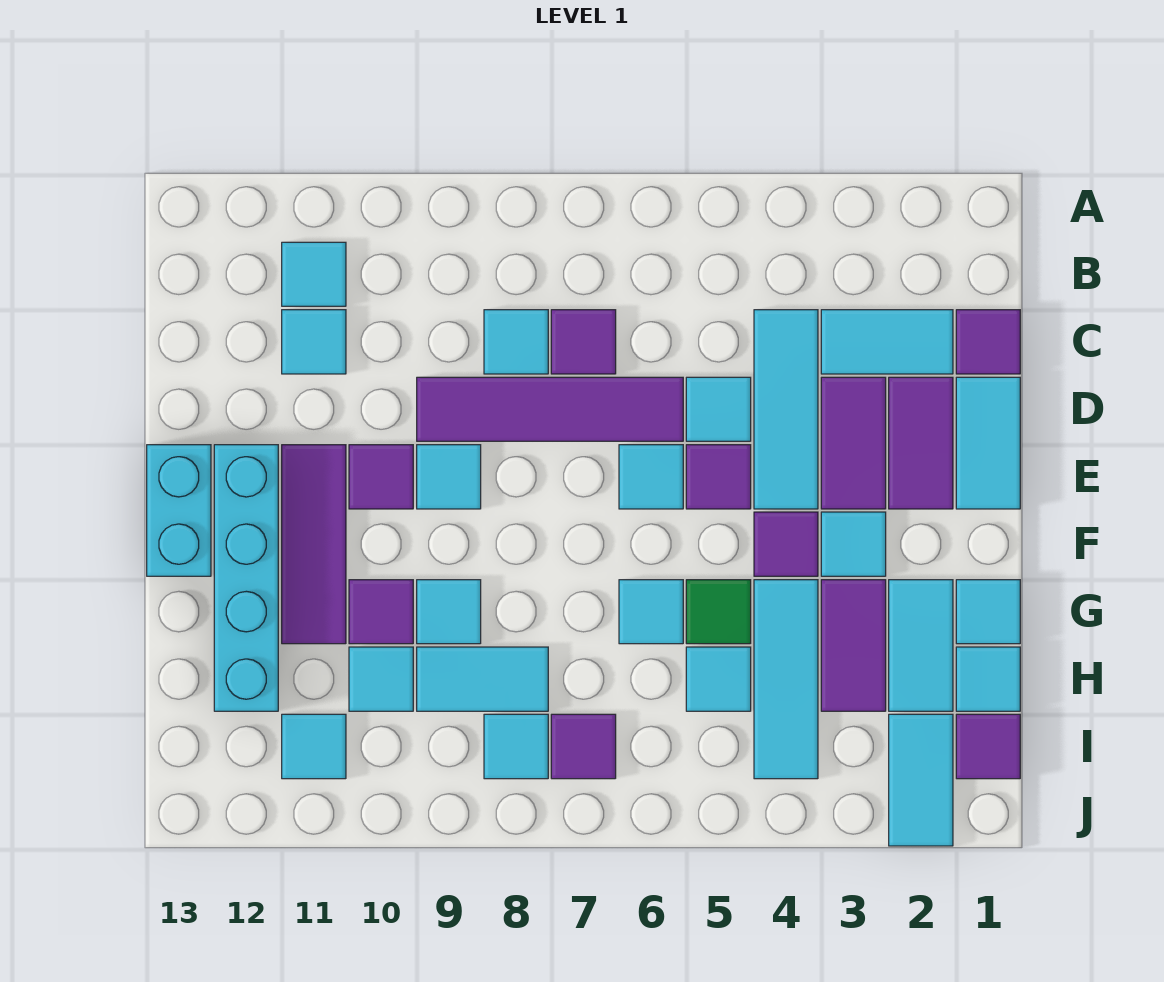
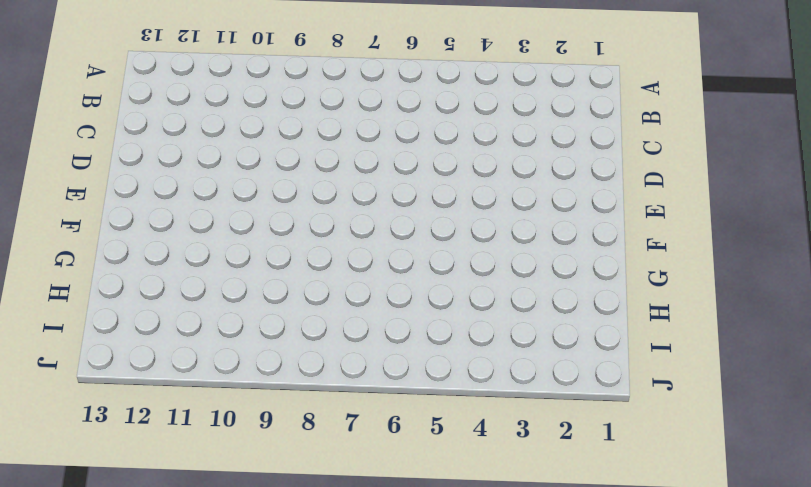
none -> cyan 1x1 tile [282,242,346,306]
none -> purple 1x1 tile [956,310,1020,374]
none -> cyan 1x2 tile [821,310,953,374]
none -> cyan 1x3 tile [754,310,818,509]

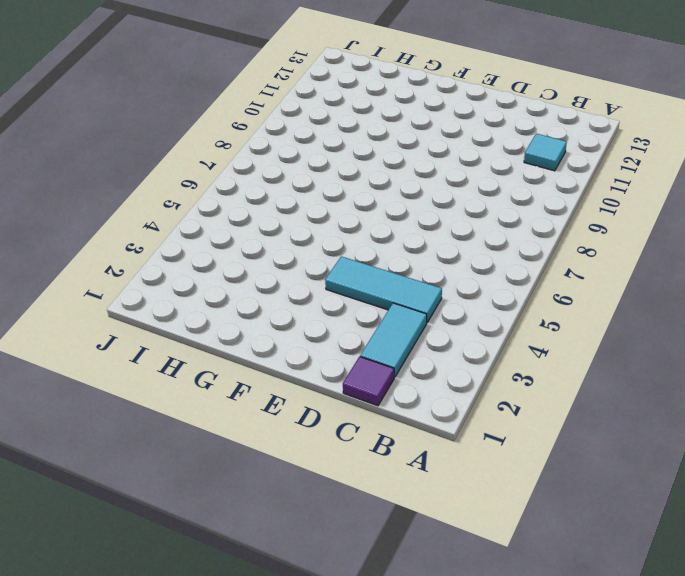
none -> purple 1x1 tile [551,310,616,374]
none -> cyan 1x1 tile [484,310,548,374]
none -> cyan 1x1 tile [282,310,346,374]
none -> cyan 1x2 tile [956,377,1020,509]

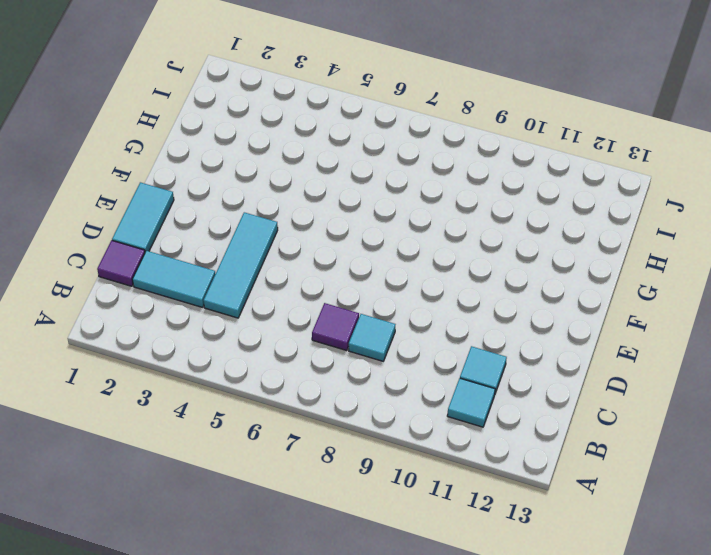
none -> purple 1x2 tile [889,377,953,509]
none -> purple 1x2 tile [821,377,886,509]
none -> cyan 1x1 tile [686,377,751,441]
none -> purple 1x4 tile [417,377,683,441]

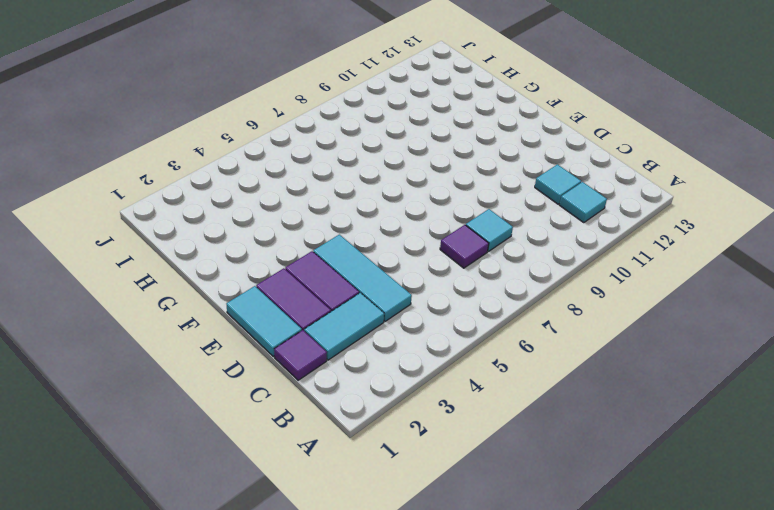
none -> cyan 1x1 tile [686,377,751,441]
none -> purple 1x4 tile [417,377,683,441]
none -> purple 1x1 tile [686,445,751,509]
none -> cyan 1x1 tile [619,445,683,509]

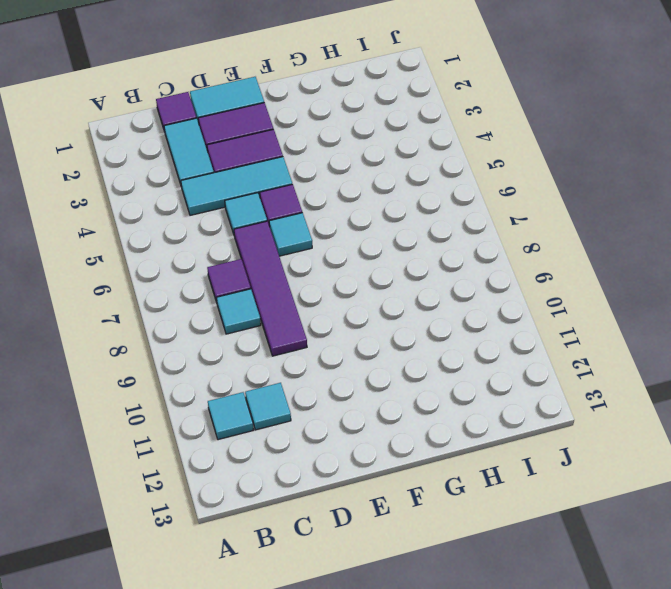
none -> cyan 1x1 tile [417,445,481,509]
none -> purple 1x1 tile [349,445,413,509]
none -> purple 1x3 tile [282,445,346,644]
none -> cyan 1x4 brick [214,445,278,711]

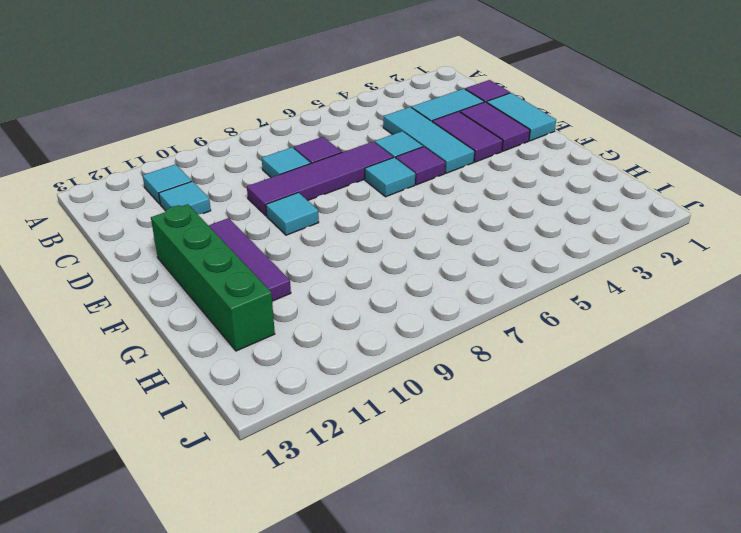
green 1x4 brick [151,204,275,351] -> cyan 1x4 brick [214,445,278,711]
none -> purple 1x1 tile [349,445,413,509]
none -> cyan 1x2 brick [147,445,211,576]
none -> cyan 1x1 tile [821,512,886,576]
none -> purple 1x1 tile [754,512,818,576]

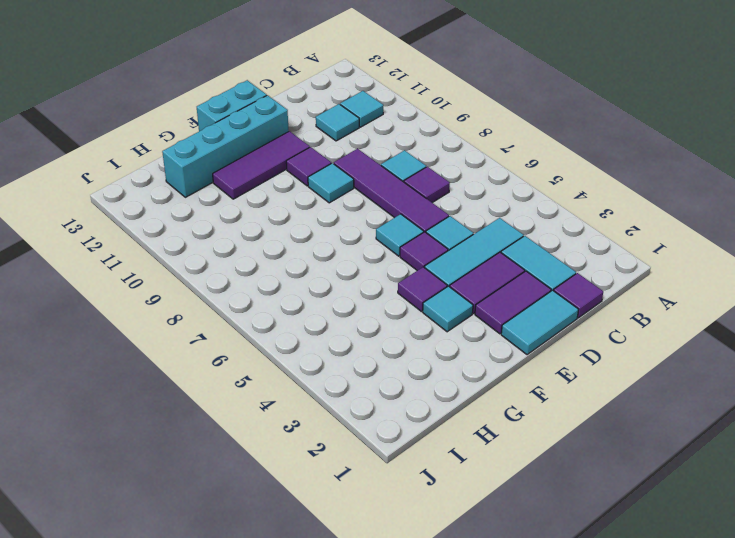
none -> cyan 1x1 tile [956,580,1020,644]
none -> cyan 1x2 tile [889,580,953,711]
none -> purple 1x2 tile [821,580,886,711]
none -> cyan 1x3 tile [754,580,818,779]

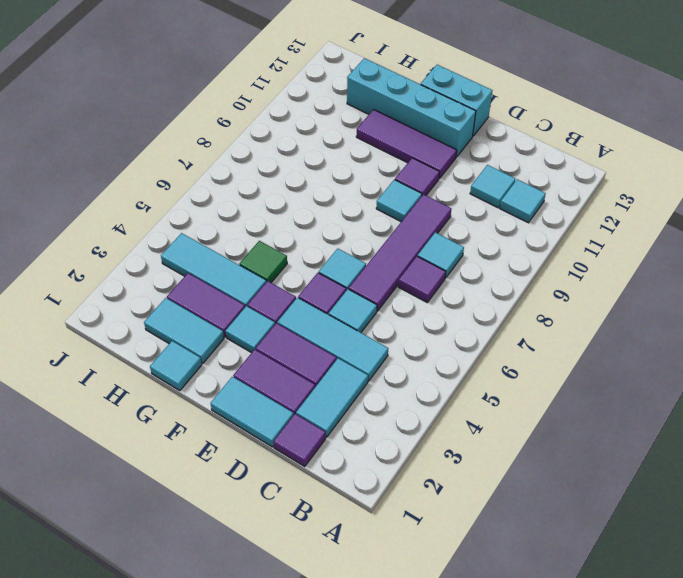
none -> cyan 1x1 tile [619,580,683,644]
none -> cyan 1x1 tile [417,580,481,644]
none -> purple 1x1 tile [349,580,413,644]
none -> cyan 1x1 tile [956,647,1020,711]

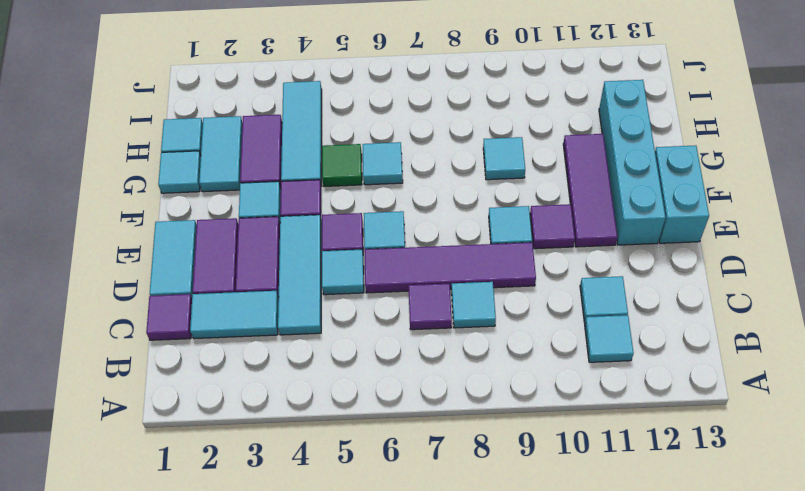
none -> purple 1x1 tile [349,580,413,644]
none -> cyan 1x1 tile [686,647,751,711]
none -> cyan 1x2 tile [417,647,548,711]
none -> cyan 1x1 tile [349,647,413,711]

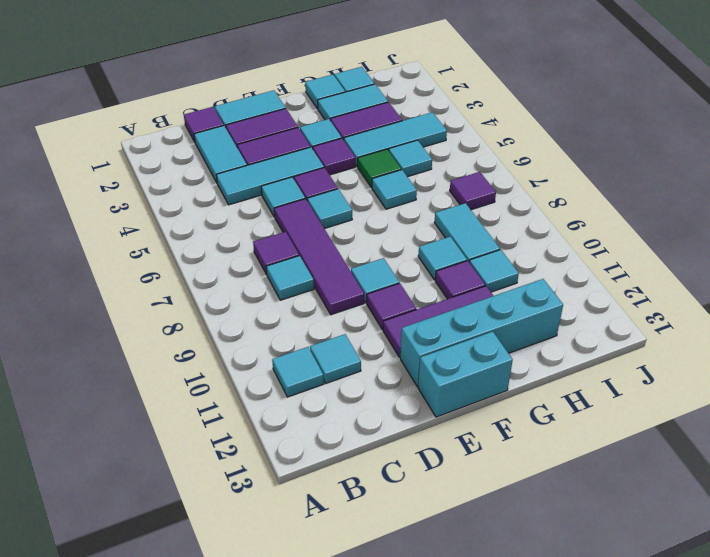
none -> purple 1x1 tile [956,714,1020,779]
none -> cyan 1x2 tile [889,714,953,846]
none -> cyan 1x1 tile [484,714,548,779]
none -> cyan 1x1 tile [282,714,346,779]

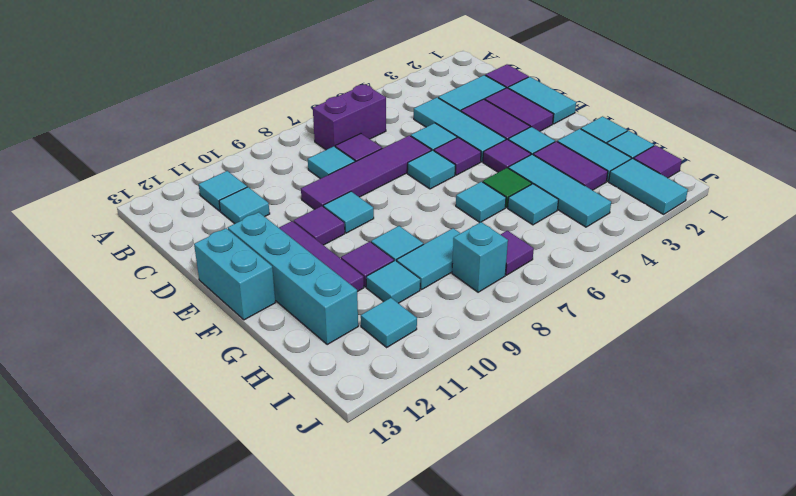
purple 1x2 brick [313,84,386,150] -> none
cyan 1x1 brick [452,222,508,292] -> cyan 1x1 tile [484,714,548,779]

